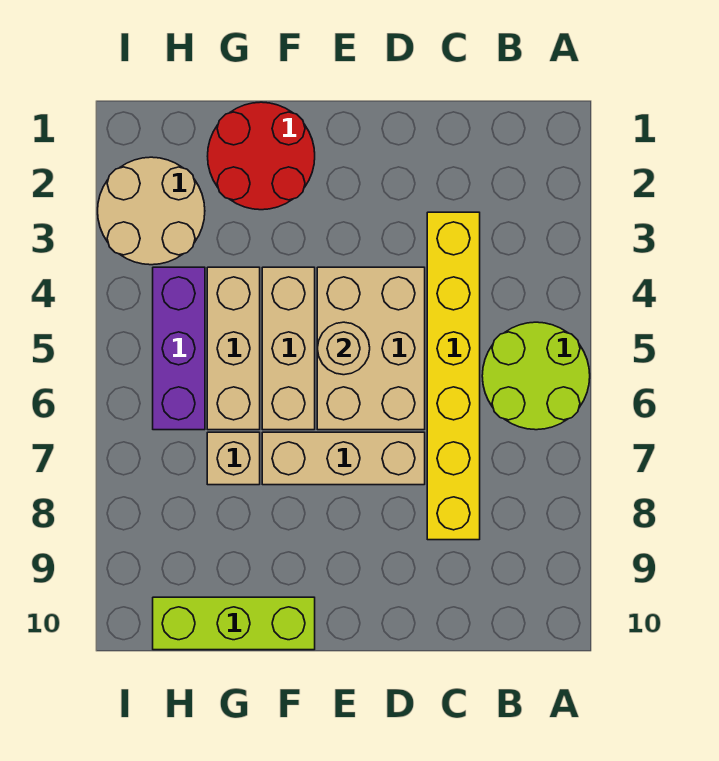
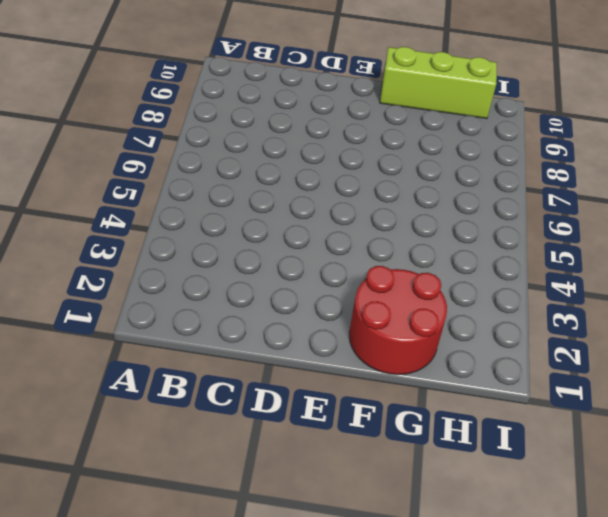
none -> lime 2x2 round brick [482,322,590,430]
none -> yellow 1x6 brick [427,212,480,540]
none -> tan 2x3 brick [317,267,425,430]

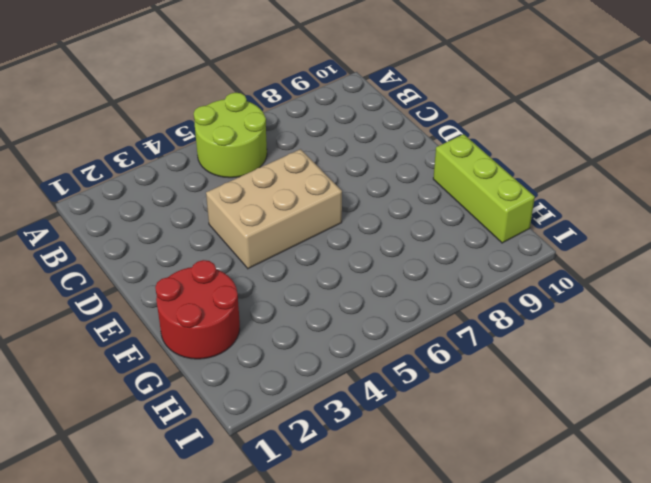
none -> yellow 1x6 brick [427,212,480,540]
none -> tan 1x3 brick [262,432,425,485]
none -> tan 1x3 brick [262,267,315,430]

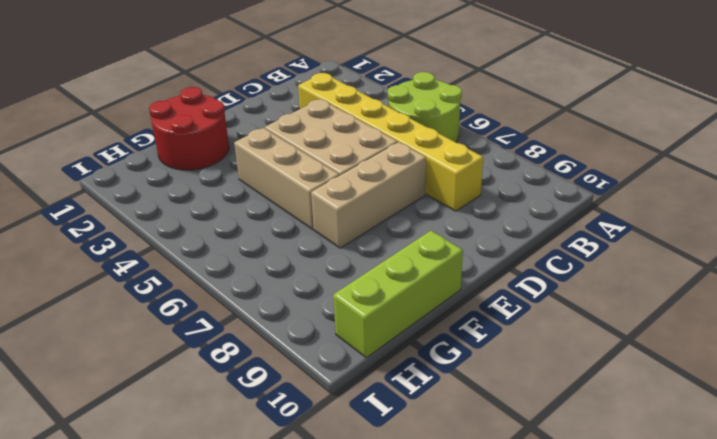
none -> tan 1x3 brick [207,267,260,430]
none -> tan 1x1 brick [207,432,260,485]
none -> tan 2x2 round brick [98,157,205,265]

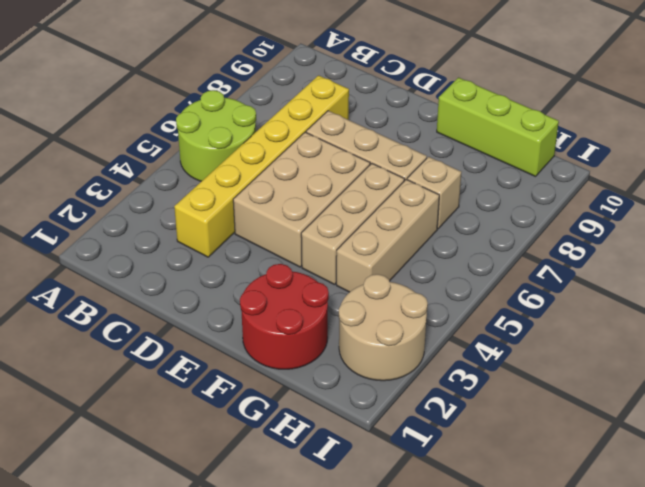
none -> purple 1x3 brick [153,267,205,430]
none -> tan 1x1 round brick [317,322,370,375]

